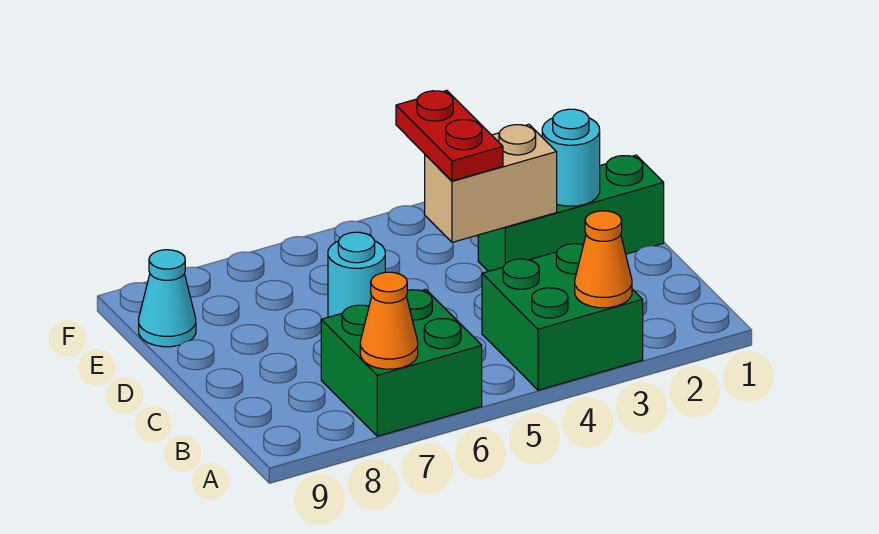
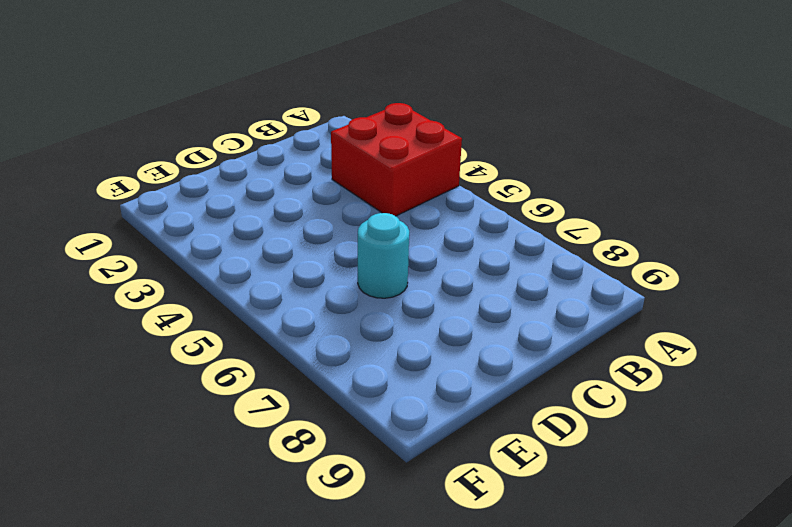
red 2x2 brick [331,103,462,216] -> green 2x2 brick [482,244,643,390]
none -> green 2x2 brick [321,289,482,436]
none -> green 1x3 brick [478,155,664,271]

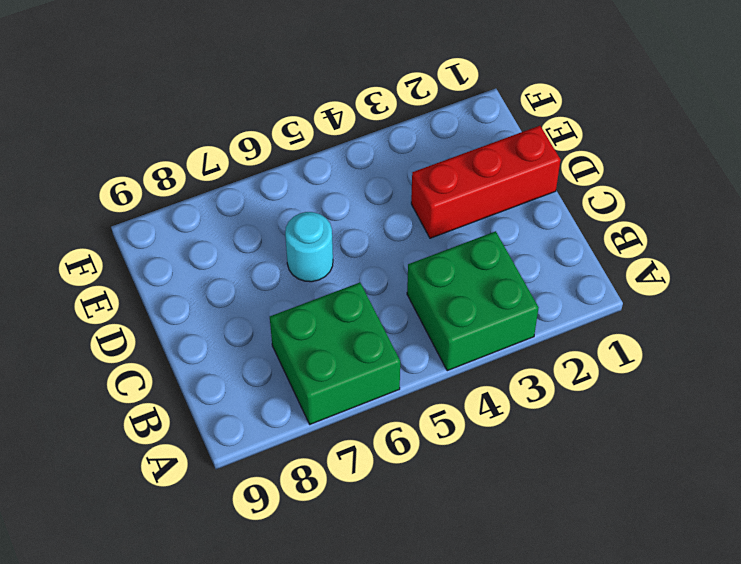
red 1x3 brick [411,126,561,238] -> green 1x3 brick [478,155,664,271]
none -> cyan 1x1 cone [139,250,196,347]
none -> orange 1x1 cone [575,211,632,308]

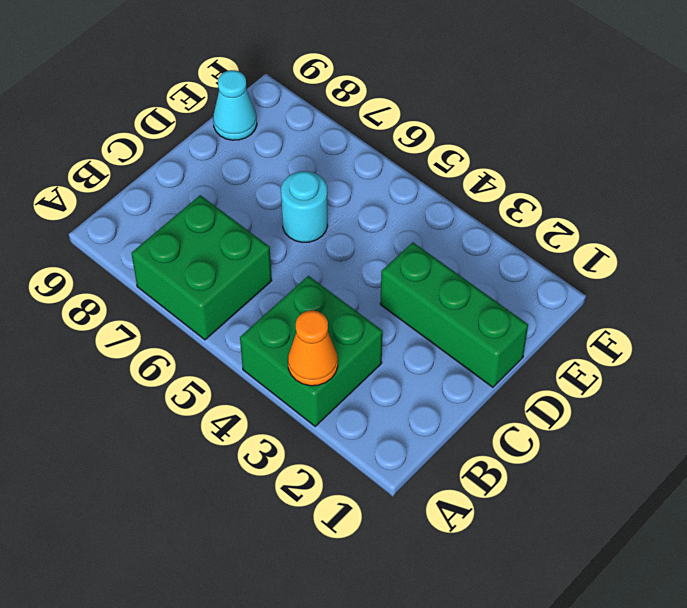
none -> orange 1x1 cone [360,272,418,369]
none -> cyan 1x1 round brick [542,109,600,206]

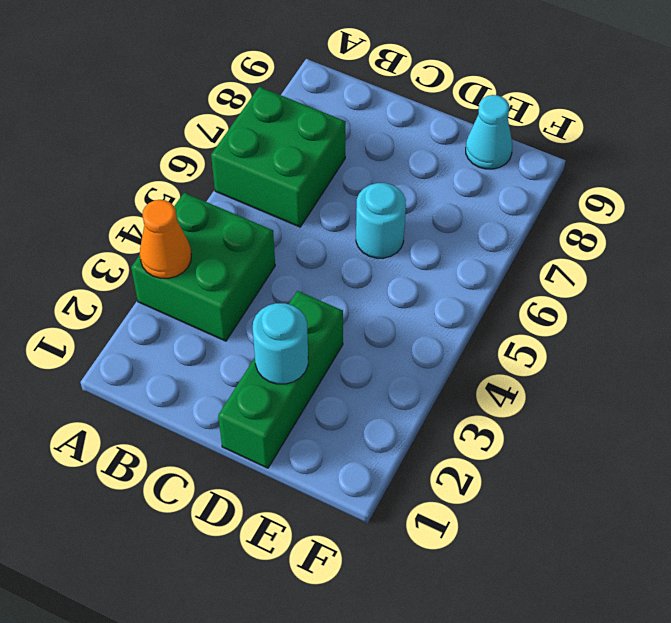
none -> orange 1x1 cone [360,272,418,369]
none -> tan 1x2 brick [425,124,557,242]

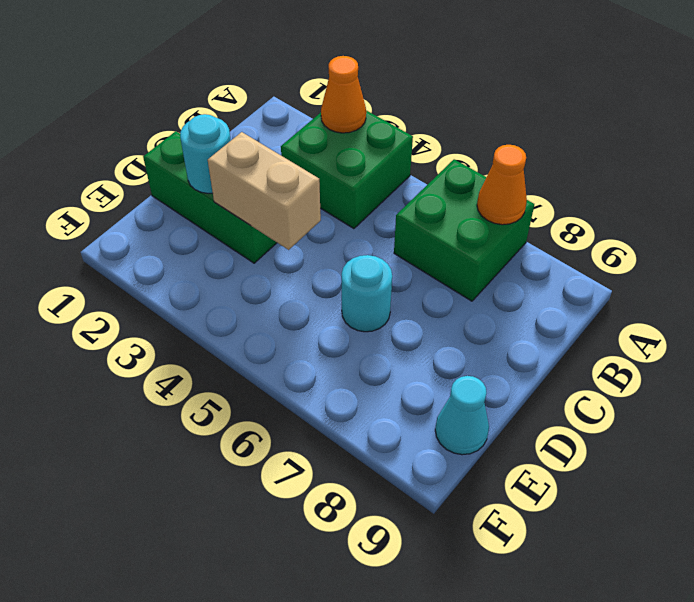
none -> red 1x2 plate [396,91,503,181]

